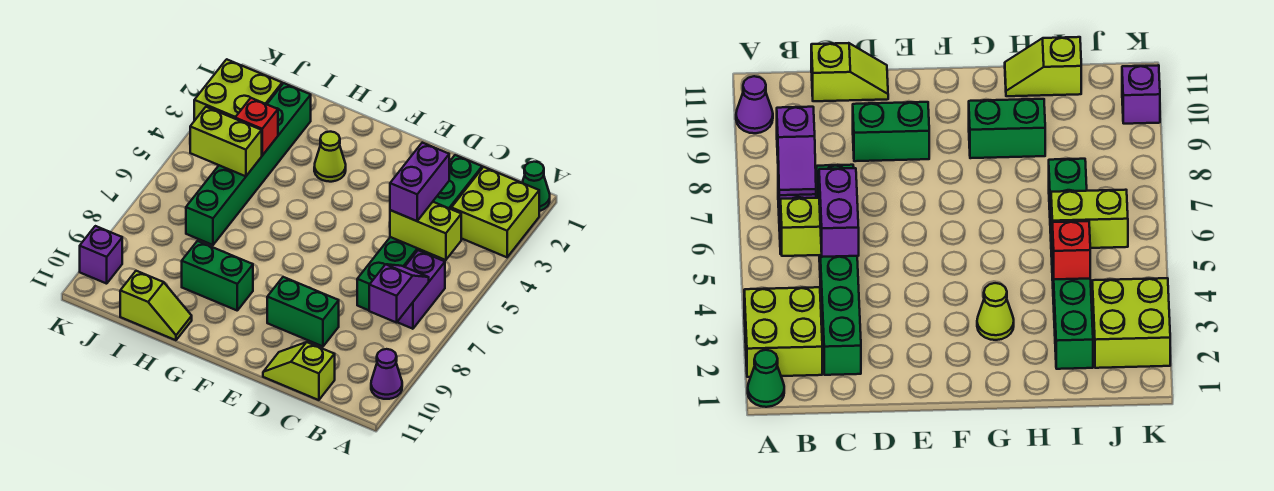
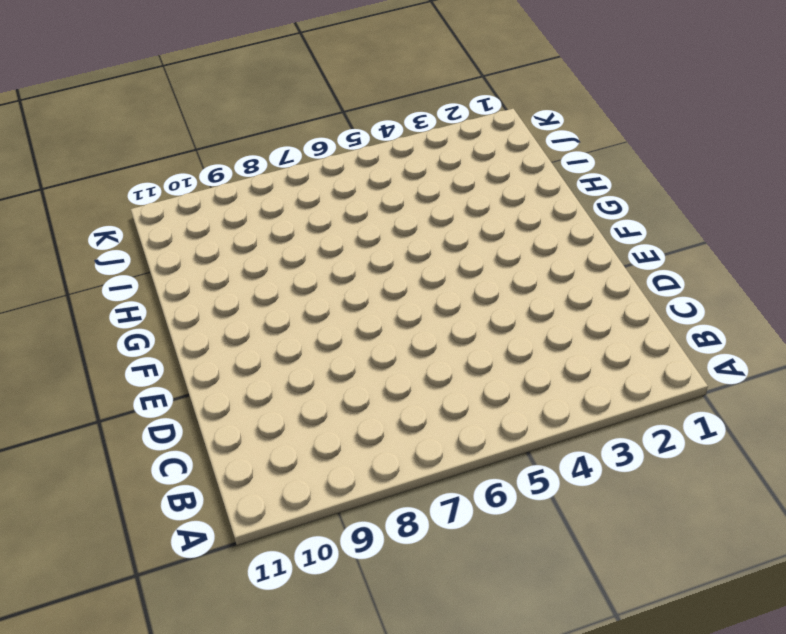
none -> green 1x1 cone [522,162,550,211]
none -> lime 2x2 brick [451,167,539,257]
none -> purple 1x1 cone [371,349,402,399]

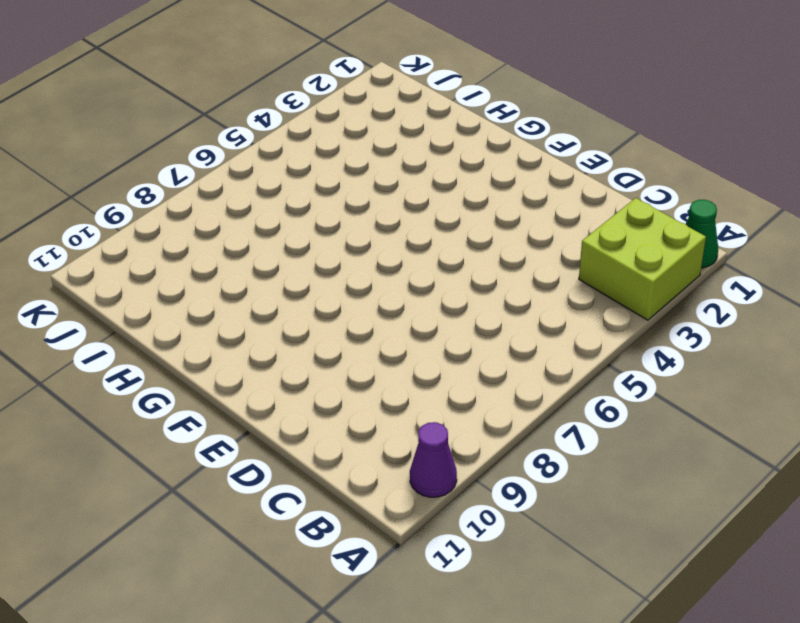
none -> purple 1x2 brick [398,250,445,329]
none -> green 1x6 brick [357,155,482,310]
none -> lime 1x2 slope [263,342,335,400]

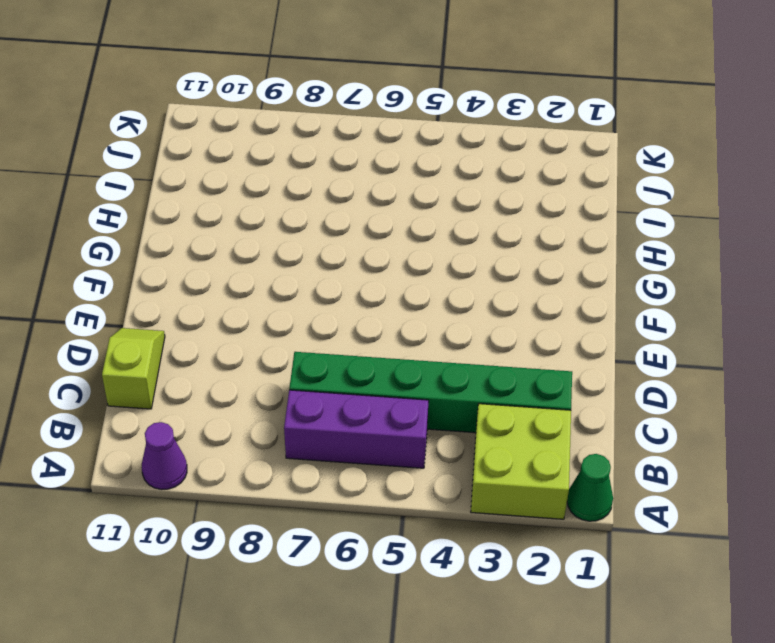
purple 1x3 brick [284,390,429,468] -> purple 1x2 brick [398,250,445,329]
none -> green 1x2 brick [267,277,339,346]
none -> lime 1x1 cone [314,132,346,182]
none -> green 1x2 brick [182,241,253,310]

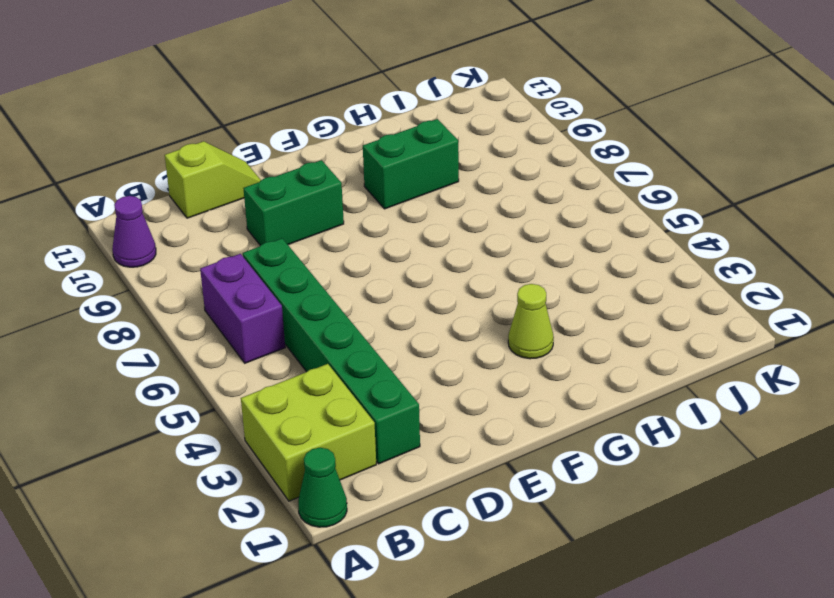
none -> lime 1x2 slope [120,271,192,340]
none -> green 1x6 brick [186,83,311,245]
none -> lime 2x2 brick [194,59,282,121]

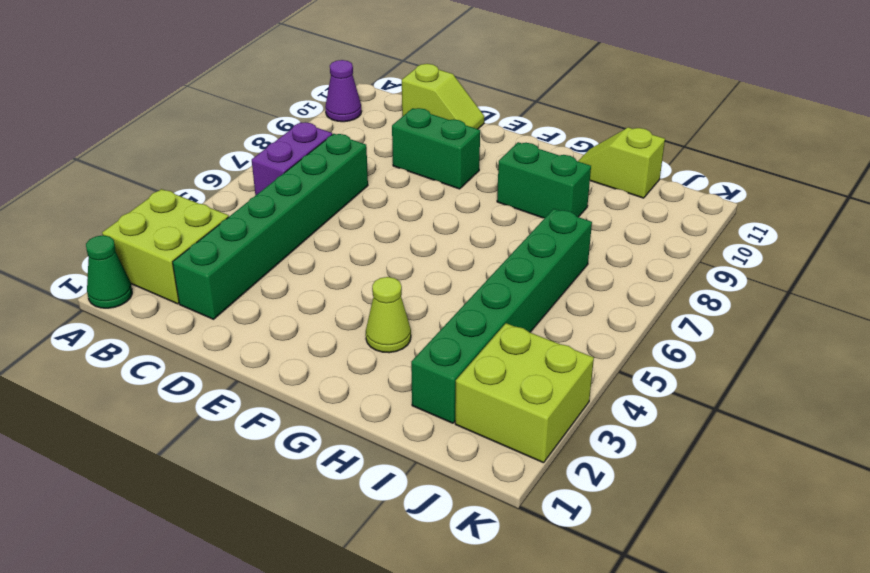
none -> purple 1x1 brick [80,226,122,284]
none -> lime 1x2 brick [390,202,461,260]
none -> purple 1x2 slope [369,264,429,323]

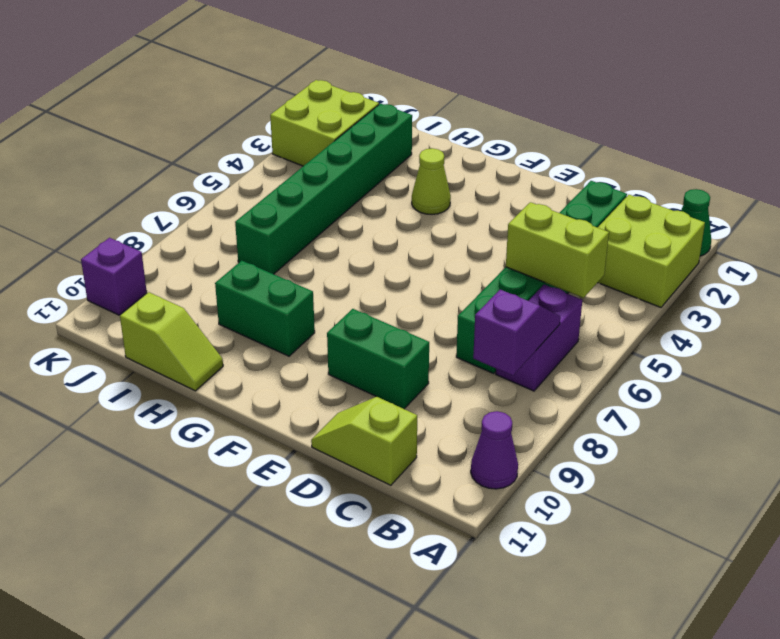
none -> red 1x1 brick [235,98,278,155]
none -> lime 1x2 brick [190,107,262,176]
none -> purple 1x2 brick [390,143,449,221]

